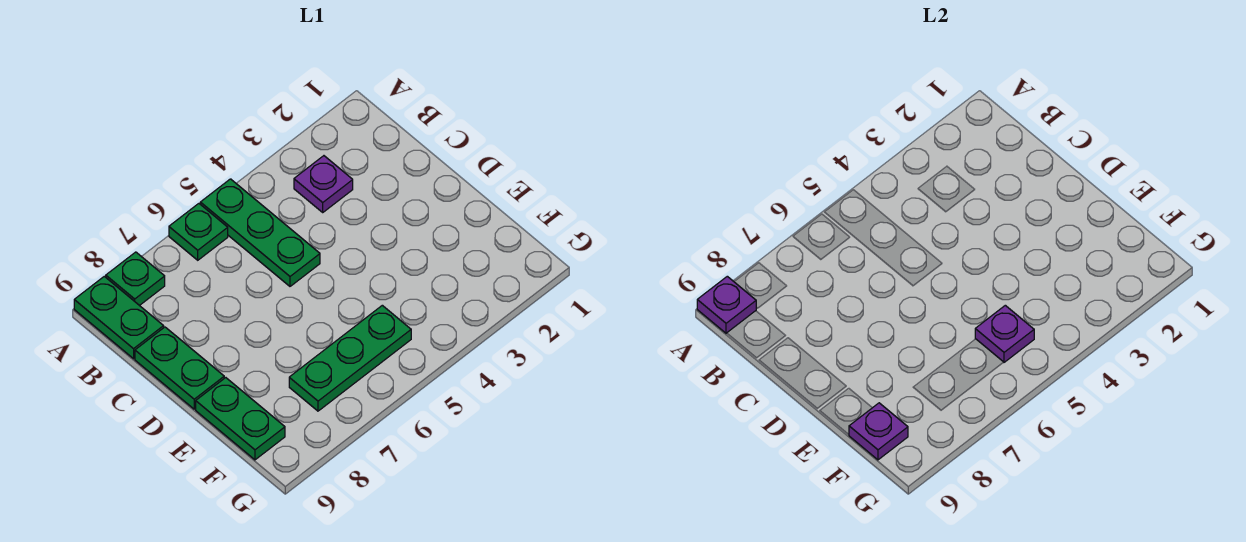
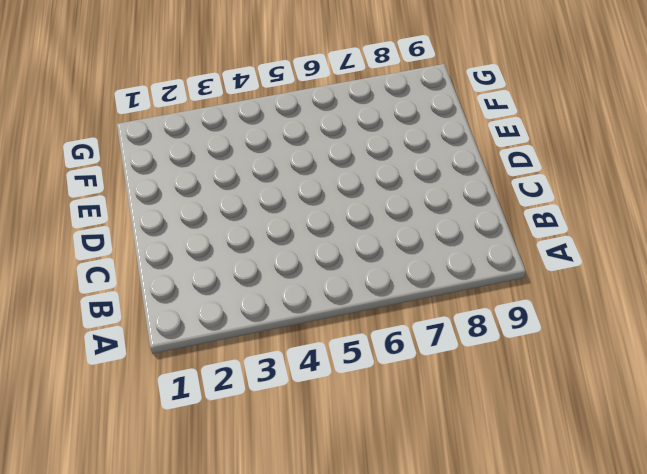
none -> green 1x3 plate [200,179,320,286]
none -> green 1x1 plate [169,204,228,260]

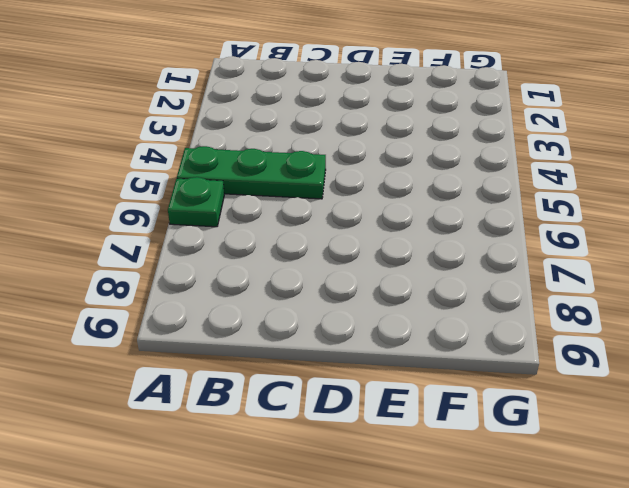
none -> green 1x1 plate [106,252,165,306]
none -> green 1x2 plate [74,276,164,359]

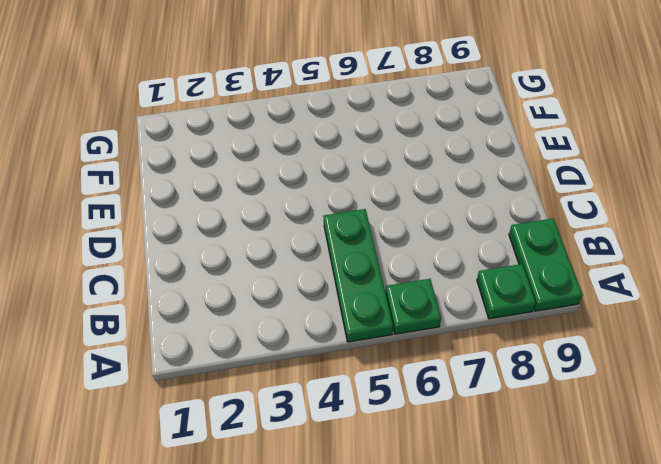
none -> purple 1x1 plate [294,156,353,212]
none -> green 1x2 plate [135,327,224,409]

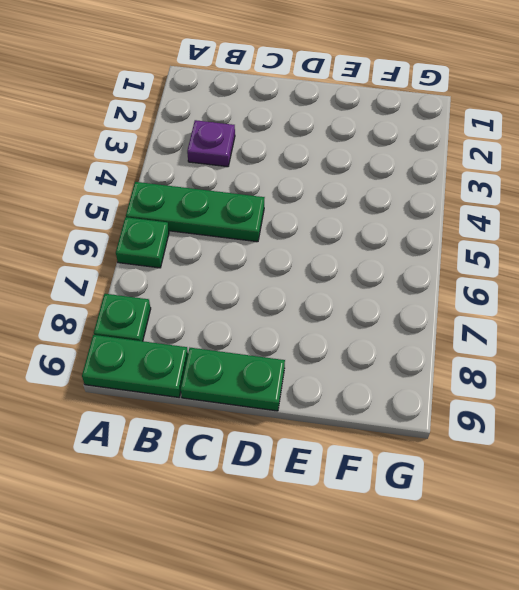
none -> green 1x2 plate [196,378,285,460]
none -> green 1x3 plate [289,305,411,411]

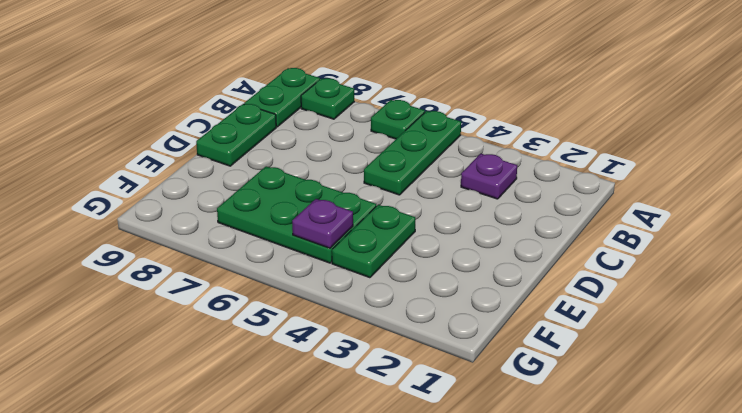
green 1x2 plate [332,205,415,278] -> green 1x2 plate moved to [196,378,285,460]
green 2x3 plate [217,166,376,263] -> green 1x3 plate [289,305,411,411]
none -> purple 1x1 plate [697,276,756,333]
none -> purple 1x1 plate [849,403,908,460]

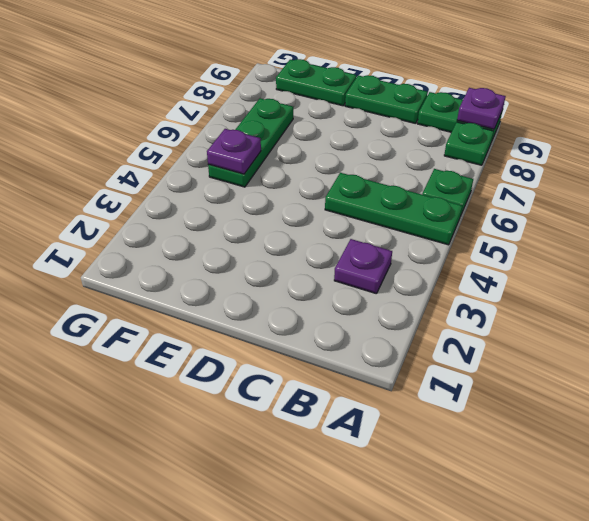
none -> purple 1x1 plate [849,403,908,460]

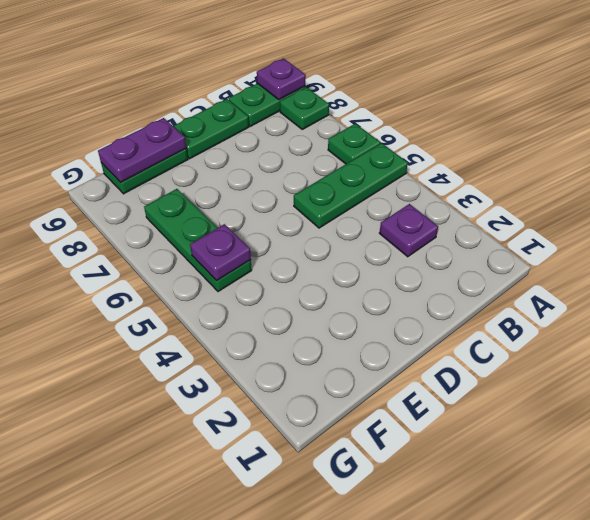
purple 1x2 plate [98,118,186,182] -> purple 1x1 plate [849,403,908,460]

